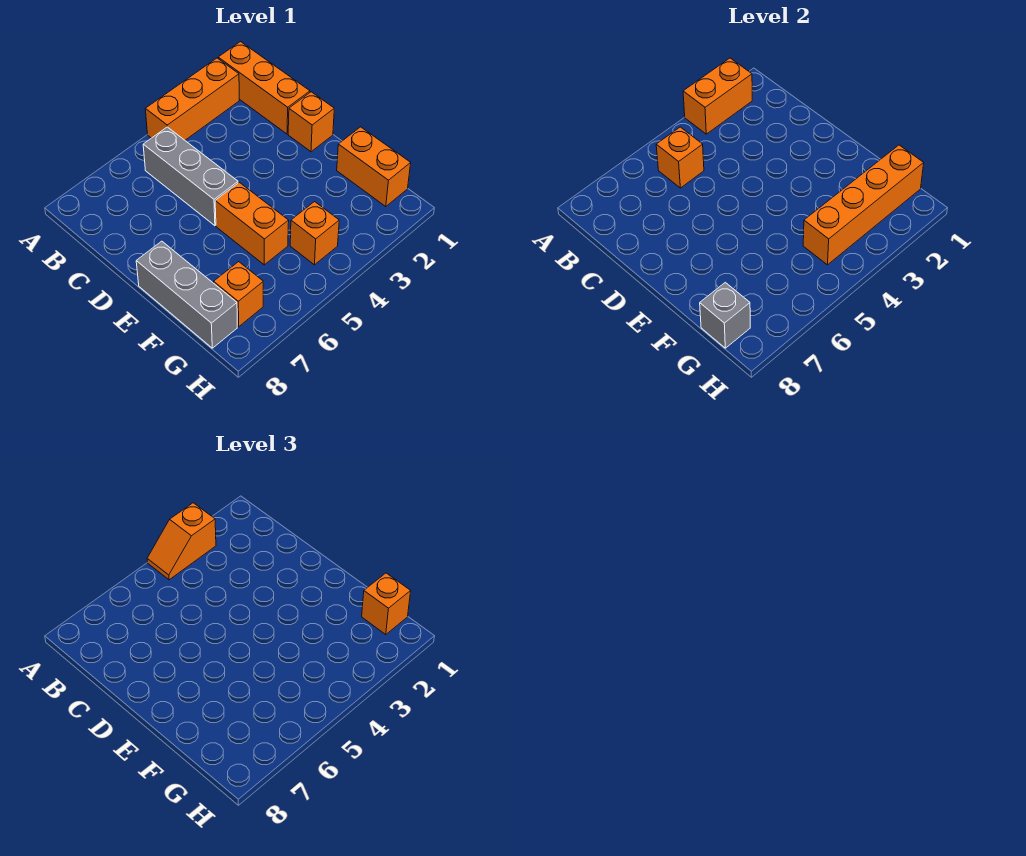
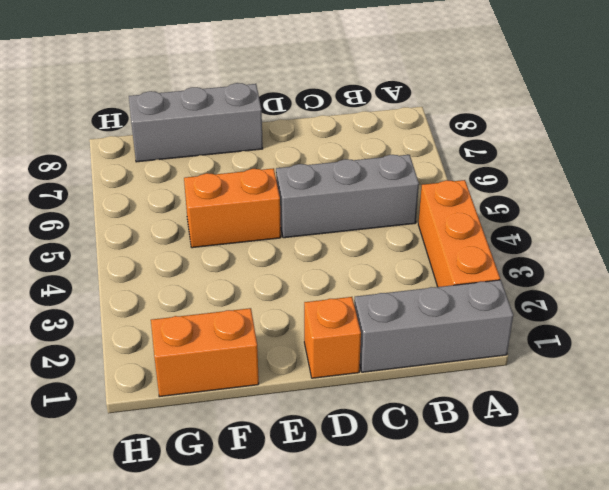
grey 1x3 brick [354,280,513,372] -> orange 1x3 brick [218,42,310,134]
none -> orange 1x1 brick [290,202,339,265]
none -> orange 1x1 brick [214,262,263,327]
none -> orange 1x2 brick [683,58,752,134]

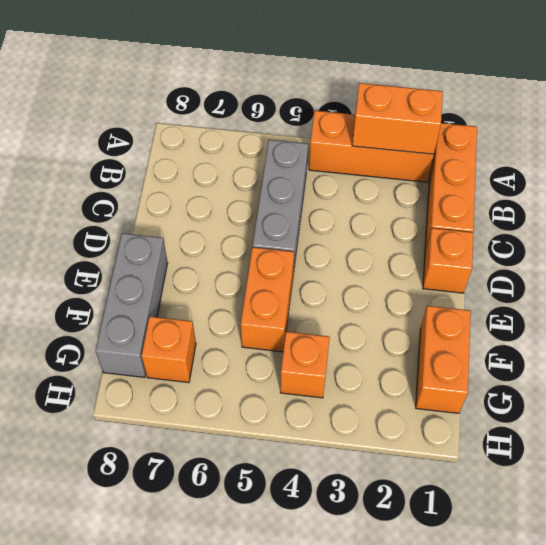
none -> orange 1x1 brick [656,127,704,188]
none -> orange 1x4 brick [803,145,924,265]
none -> grey 1x1 brick [700,282,750,348]

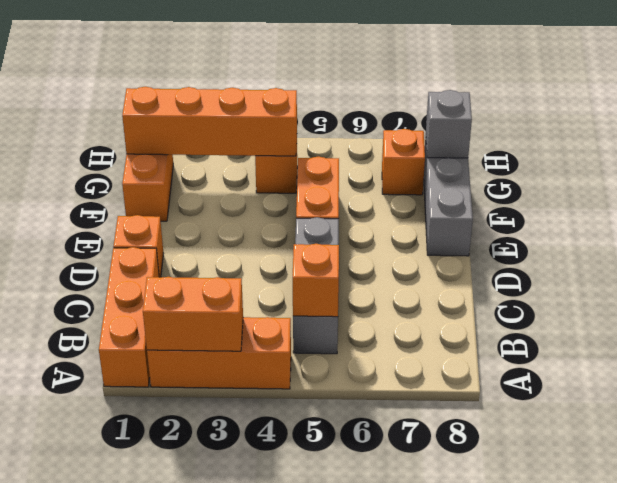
none -> orange 1x2 slope [147,503,216,580]
none -> orange 1x1 brick [362,573,411,635]

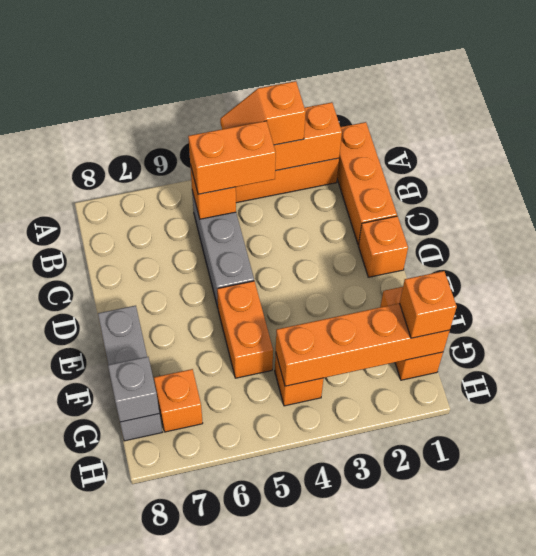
orange 1x2 brick [188,121,276,194] -> none

